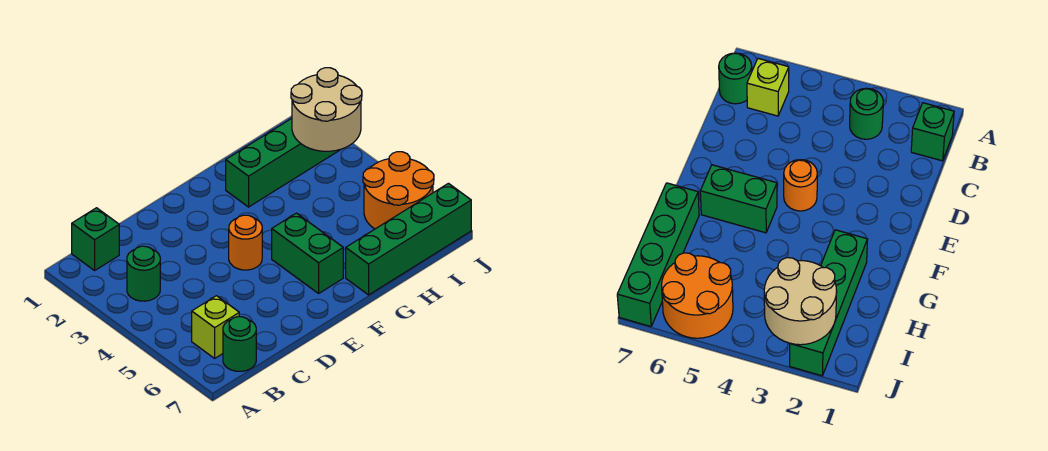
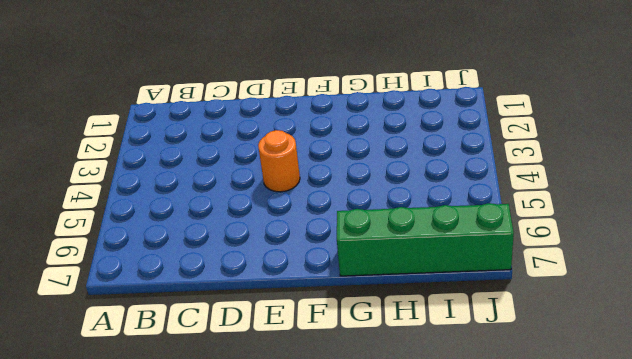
none -> green 1x1 brick [72,208,119,270]
none -> green 1x1 round brick [127,246,160,301]

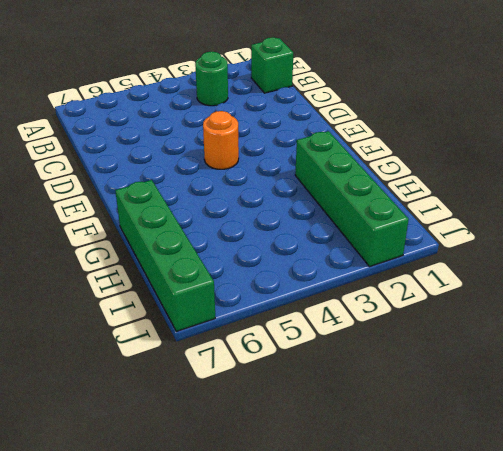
none -> lime 1x1 brick [192,296,239,358]
none -> green 1x1 round brick [223,317,256,371]

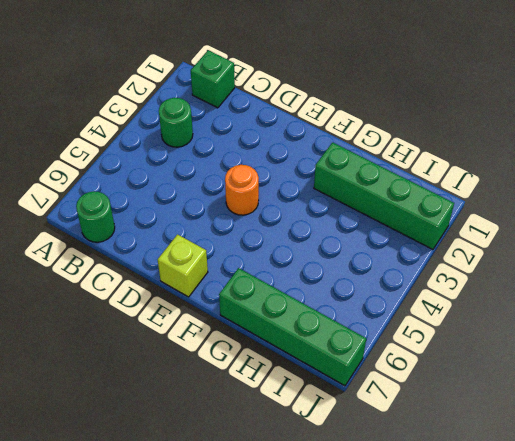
lime 1x1 brick [158,234,208,297] -> lime 1x1 brick moved to [192,296,239,358]
none -> green 1x2 brick [272,213,343,293]
none -> orange 2x2 round brick [363,152,434,229]

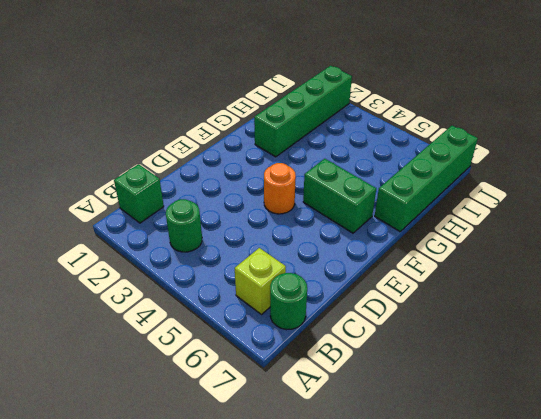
none -> orange 2x2 round brick [363,152,434,229]
none -> tan 2x2 round brick [291,68,362,151]

